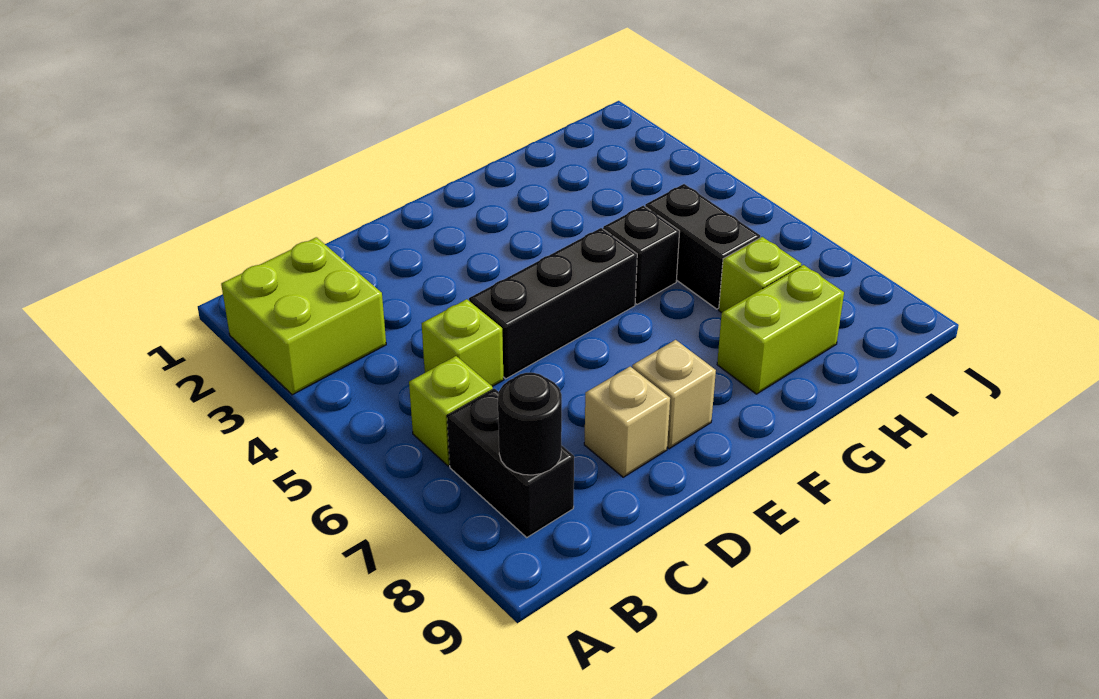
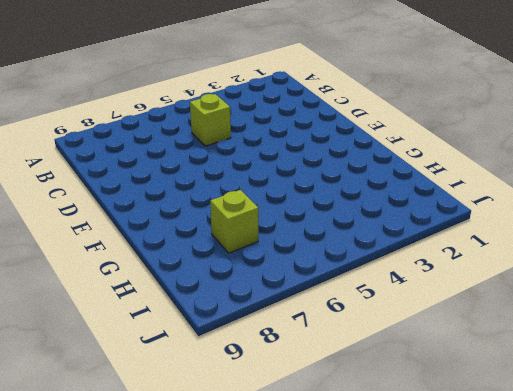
none -> lime 2x2 brick [221,237,386,395]
none -> lime 1x1 brick [409,356,493,466]
none -> black 1x2 brick [447,389,574,537]

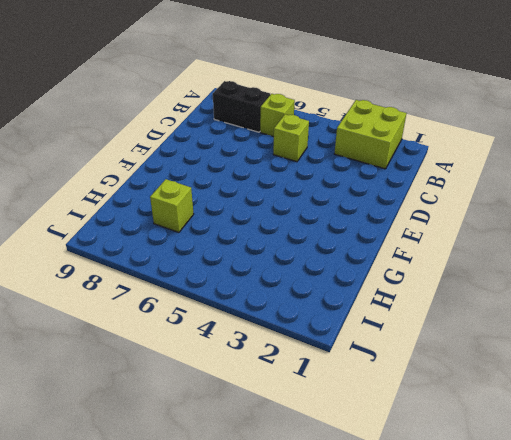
none -> black 1x3 brick [469,228,637,379]
none -> tan 1x1 brick [584,367,670,477]
none -> tan 1x1 brick [632,340,716,449]

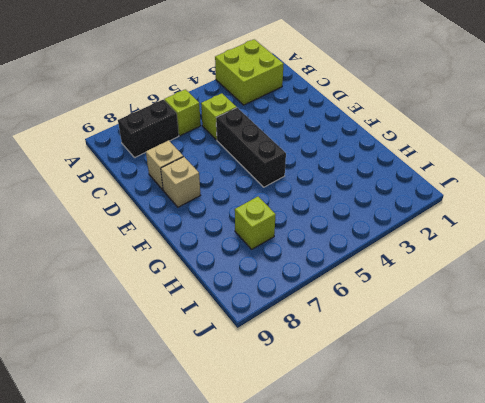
none -> black 1x1 brick [603,206,680,304]
none -> lime 1x2 brick [717,265,844,394]
none -> black 1x2 brick [645,184,760,309]

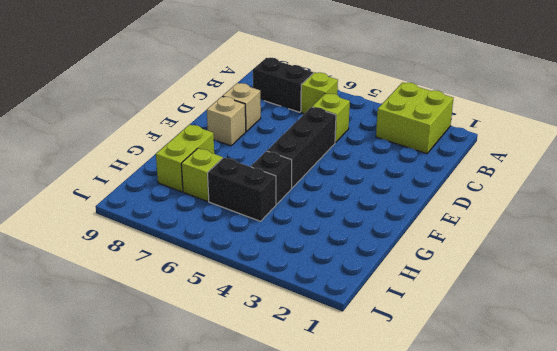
none -> black 1x1 round brick [498,373,562,475]

